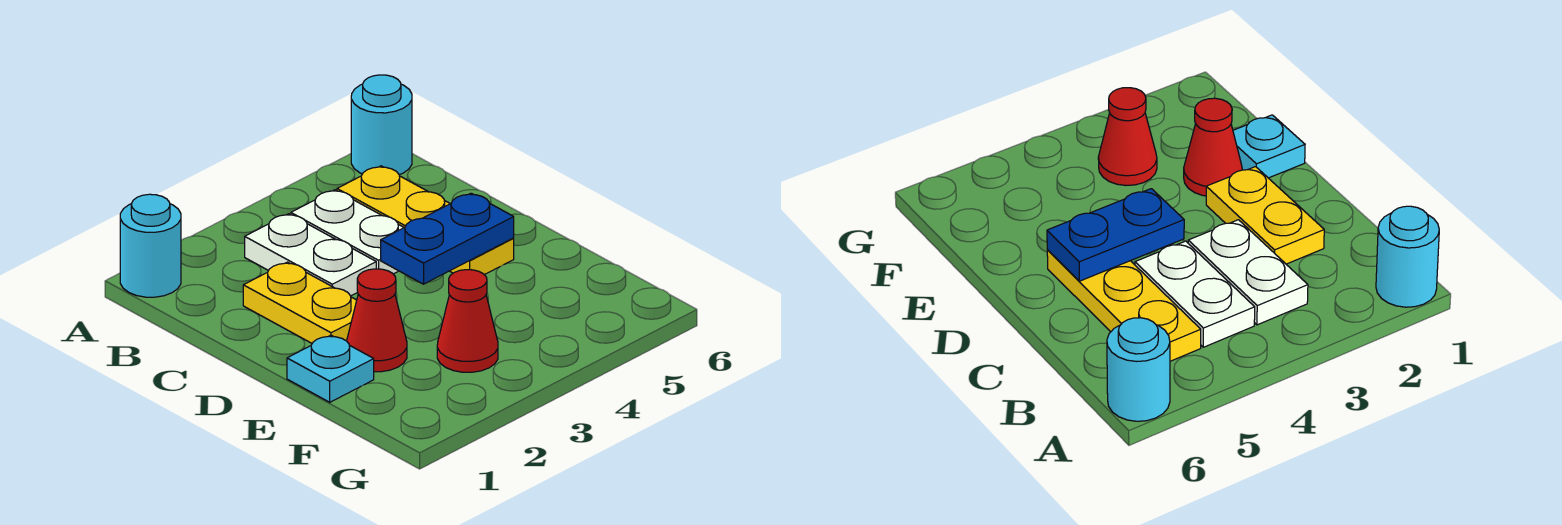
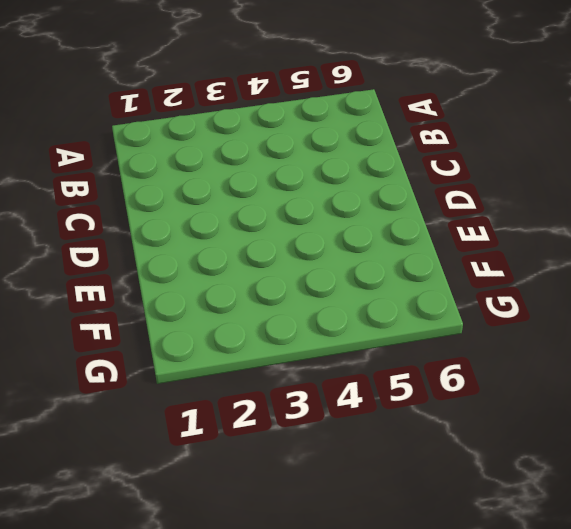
none -> cyan 1x1 round brick [120,194,181,297]
none -> cyan 1x1 round brick [351,75,412,175]

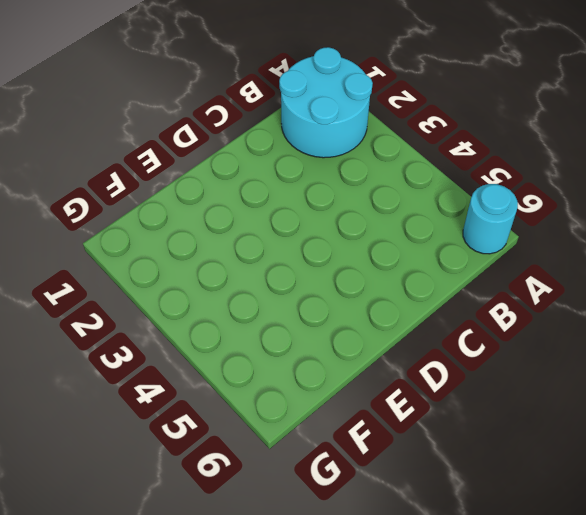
cyan 2x2 round brick [279,47,373,158] -> cyan 1x1 round brick [120,194,181,297]
none -> white 1x2 plate [245,214,376,296]
none -> white 1x2 plate [291,190,404,274]

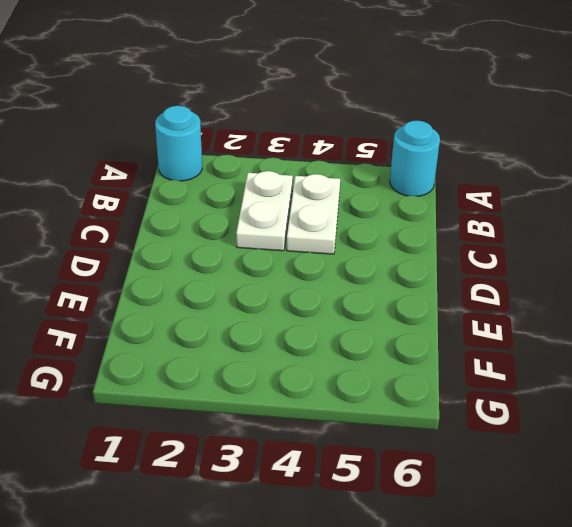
none -> yellow 1x3 plate [337,166,514,275]
none -> yellow 1x2 plate [243,262,357,343]

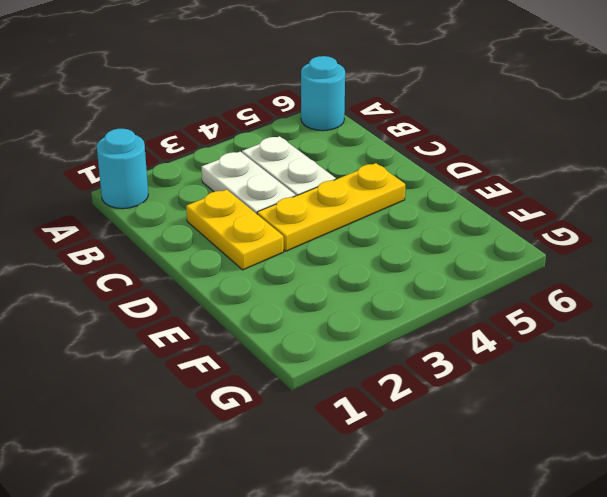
yellow 1x3 plate [257,163,405,251] -> yellow 1x3 plate turned to [337,166,514,275]
none -> cyan 1x1 plate [287,335,374,402]
none -> red 1x1 cone [347,269,407,372]

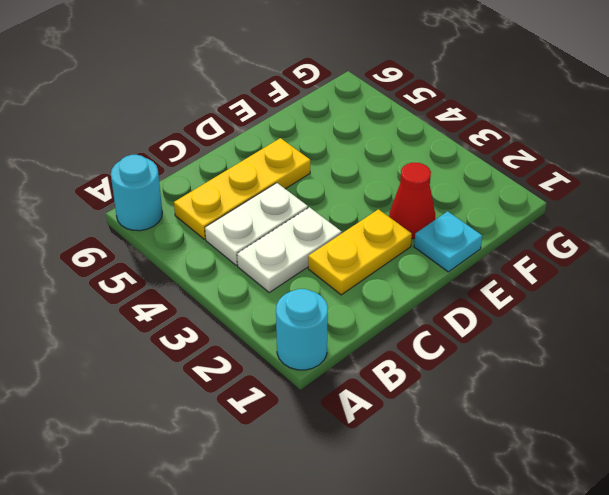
none -> red 1x1 cone [437,270,498,372]
none -> blue 1x2 plate [381,193,514,284]

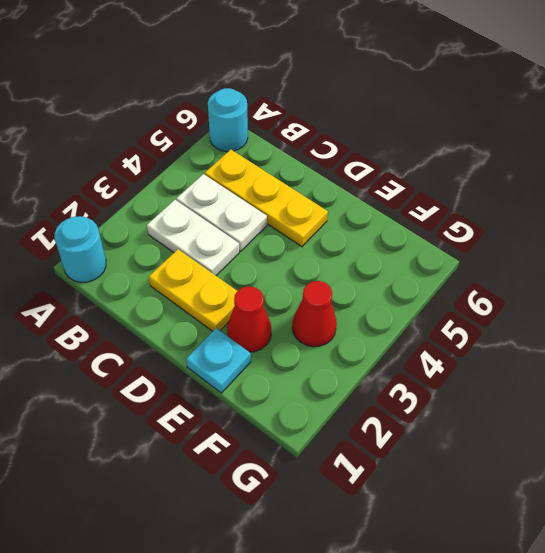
none -> blue 1x2 plate [381,193,514,284]

